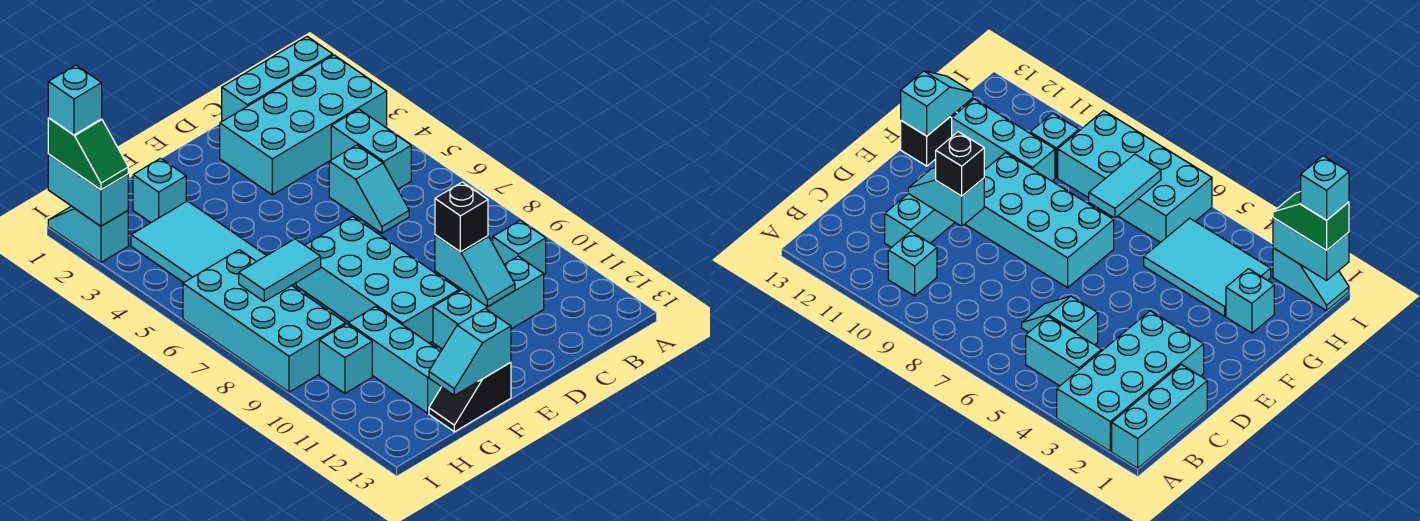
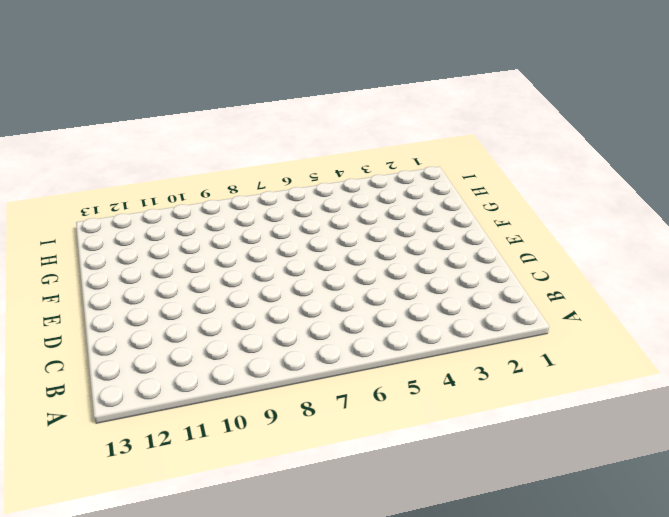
none -> cyan 1x3 brick [222,37,333,121]
none -> cyan 2x4 brick [220,55,387,195]
none -> cyan 1x2 brick [331,109,411,189]

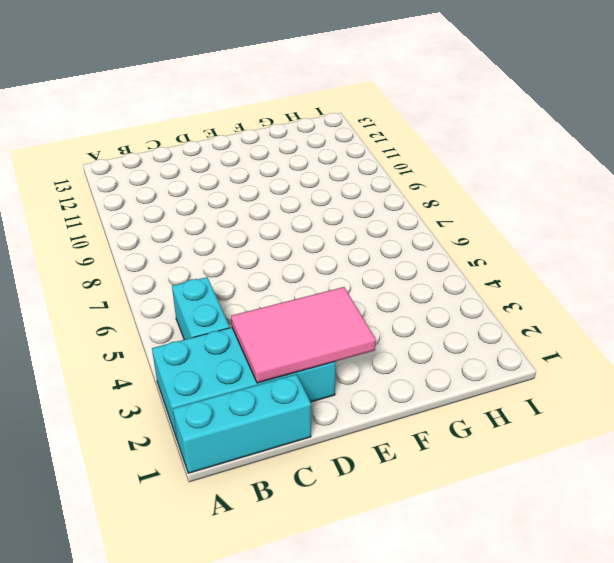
pink 2x3 tile [231,287,376,383] -> none
none -> cyan 1x1 brick [493,220,546,275]
none -> cyan 1x2 slope [329,145,409,233]
none -> cyan 1x3 brick [433,256,544,349]

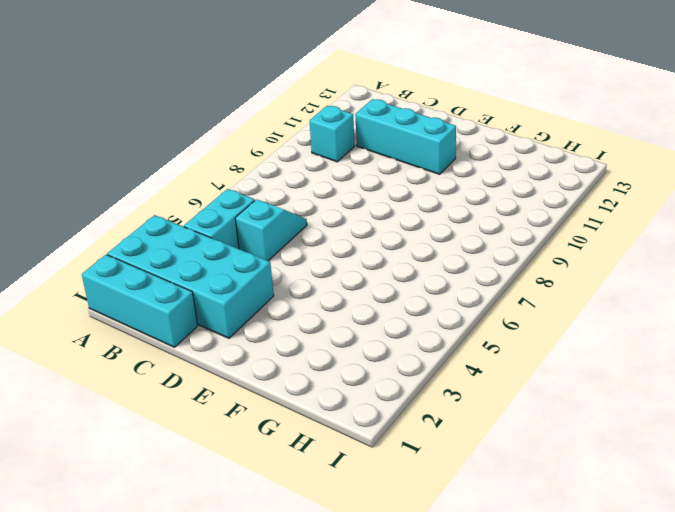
none -> cyan 2x4 brick [296,217,459,343]
none -> black 1x2 slope [429,362,511,432]
none -> cyan 1x1 brick [133,158,186,223]

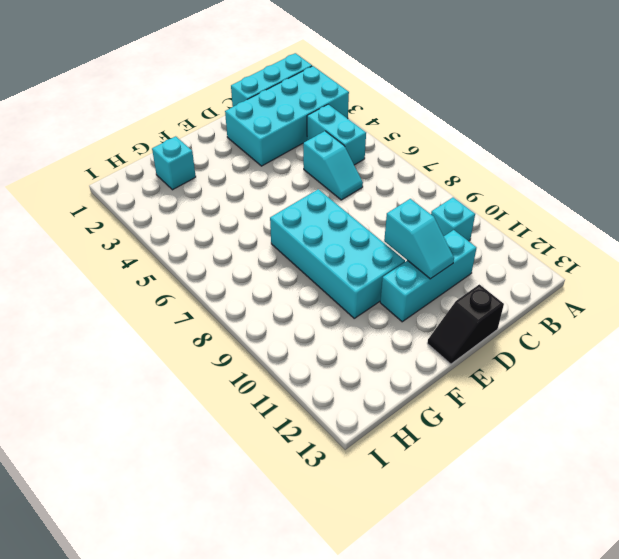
black 1x2 slope [427,284,504,364] -> black 1x2 slope moved to [429,362,511,432]
none -> cyan 2x3 tile [131,201,267,283]
none -> cyan 1x3 brick [348,307,441,413]
none -> cyan 2x4 brick [183,250,346,392]

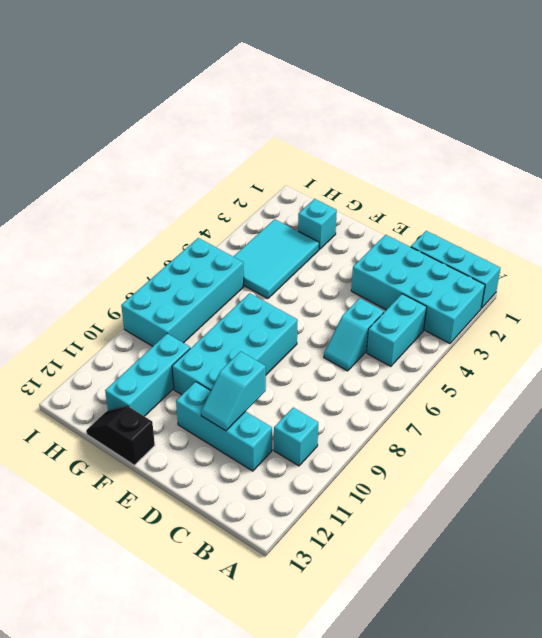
none -> cyan 1x1 brick [319,324,372,393]
none -> cyan 1x2 slope [48,206,128,262]
none -> cyan 1x2 slope [429,308,511,395]

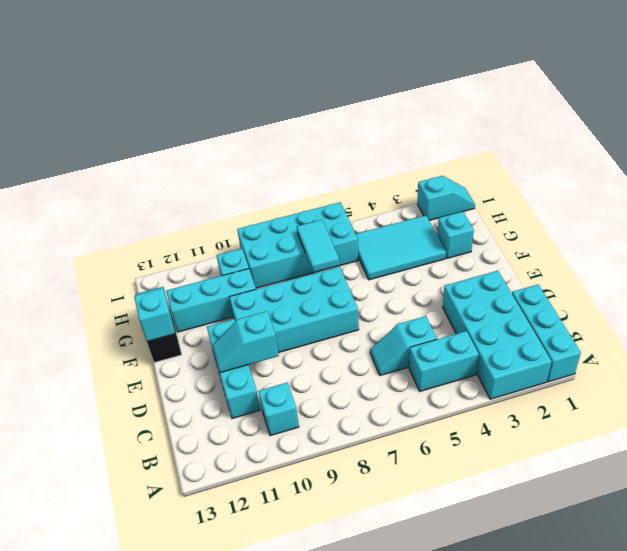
none -> cyan 1x2 brick [48,154,128,226]
none -> black 1x1 brick [435,182,488,252]
none -> green 1x2 slope [48,118,128,190]

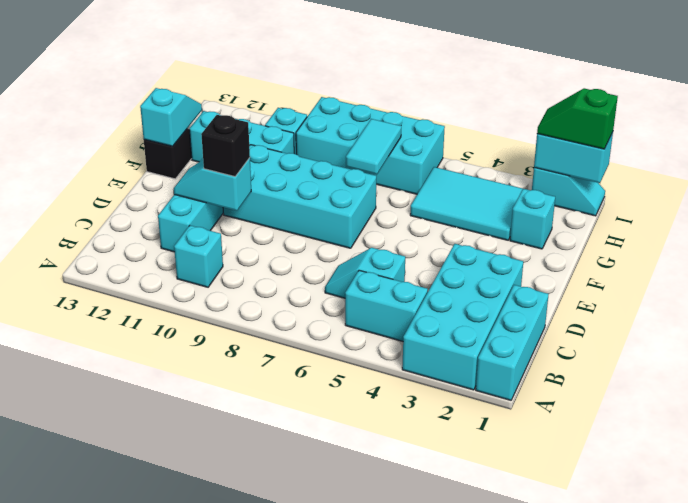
none -> cyan 1x1 brick [48,65,102,135]

